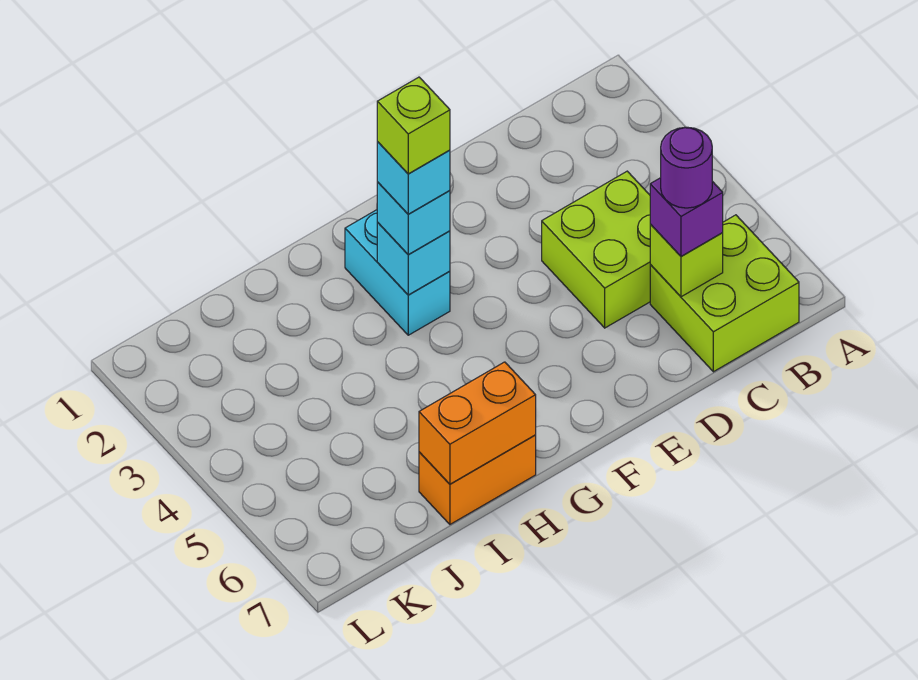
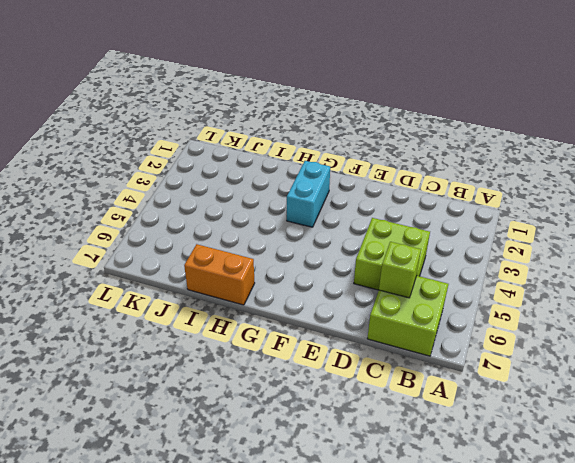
none -> cyan 1x1 brick [377,223,450,295]
none -> orange 1x2 brick [419,362,536,484]
none -> purple 1x1 brick [650,178,723,256]

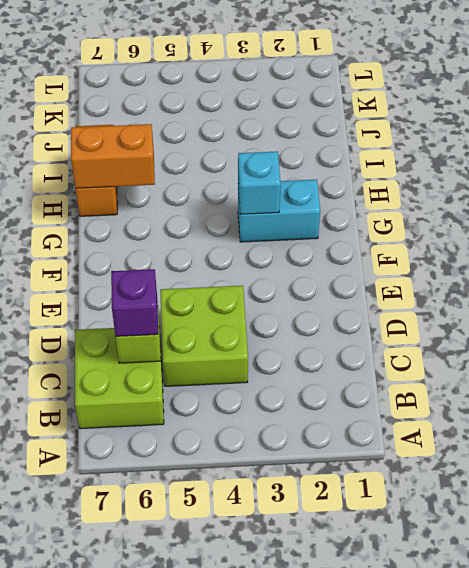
orange 1x2 brick [71,124,155,188] -> orange 1x2 brick turned to [419,362,536,484]
none -> cyan 1x1 brick [377,182,450,254]
none -> purple 1x1 round brick [661,127,712,208]
none -> cyan 1x1 brick [377,142,450,214]

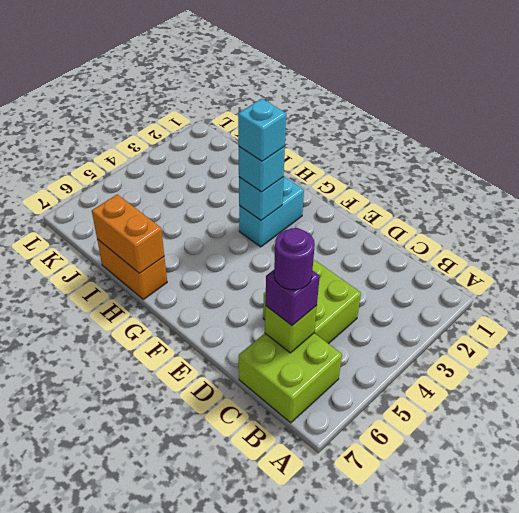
none -> lime 1x1 brick [377,77,450,174]

